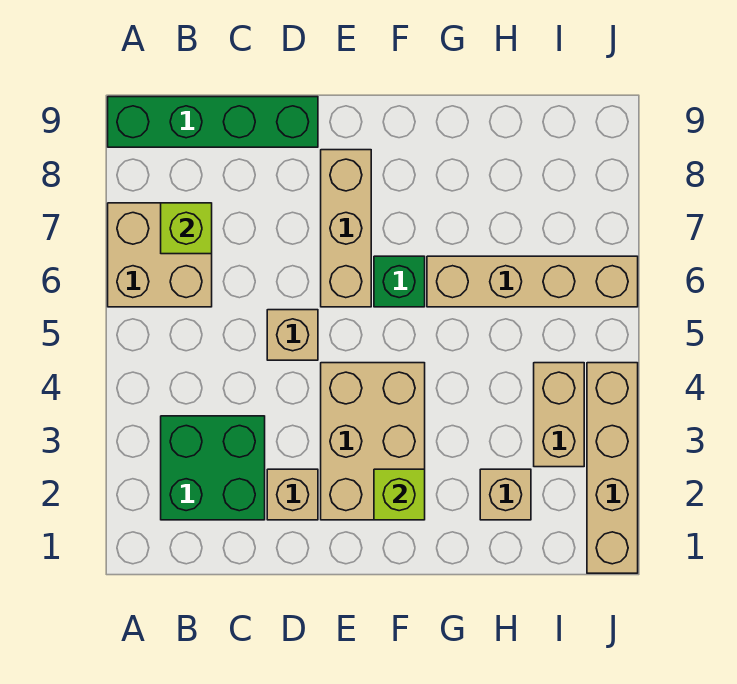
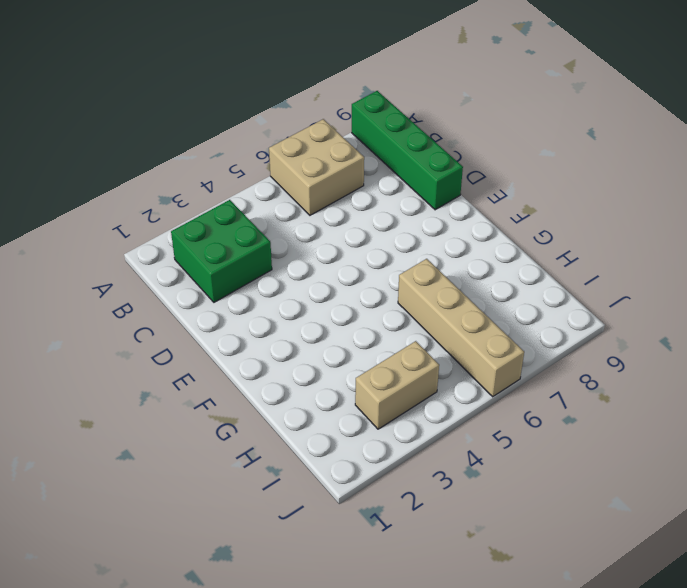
none -> tan 1x1 brick [267,469,318,520]
none -> tan 1x1 brick [267,310,318,360]
none -> tan 2x3 brick [321,363,425,520]

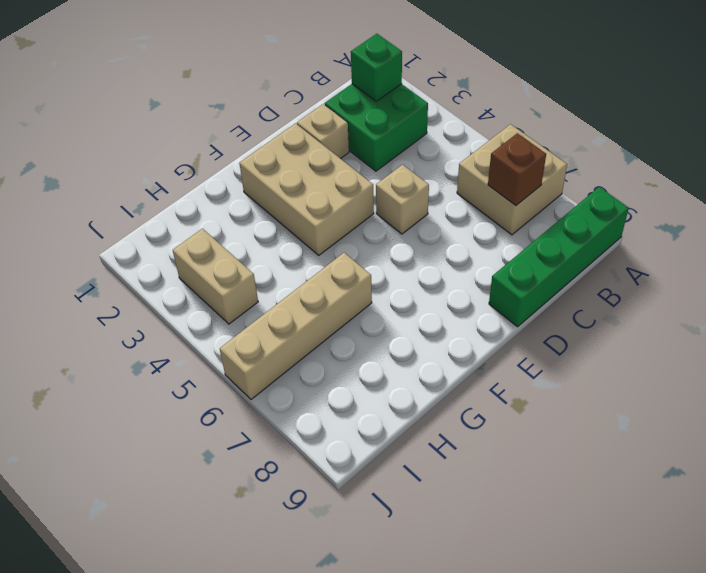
green 1x1 brick [351,34,402,101] -> green 1x1 brick moved to [374,256,425,307]
brown 1x1 brick [488,133,546,205] -> lime 1x1 brick [161,203,212,254]
none -> tan 1x3 brick [321,150,371,307]
none -> tan 1x1 brick [480,469,531,520]
none -> tan 1x4 brick [587,363,638,573]

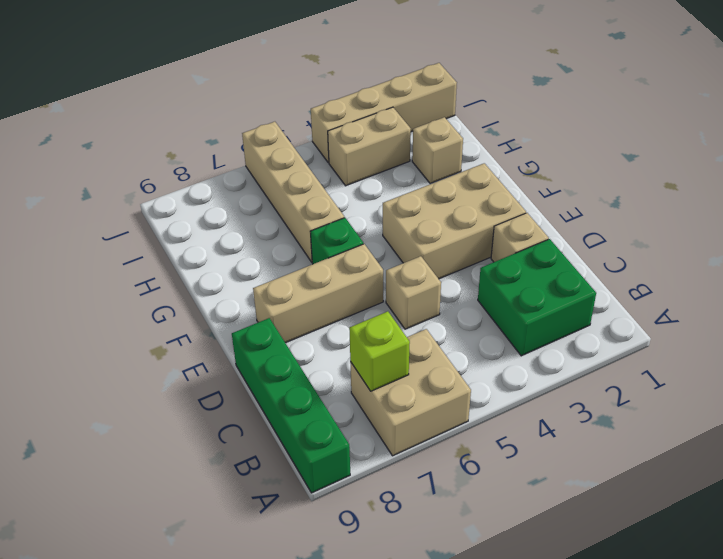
none -> lime 1x1 brick [374,469,425,520]

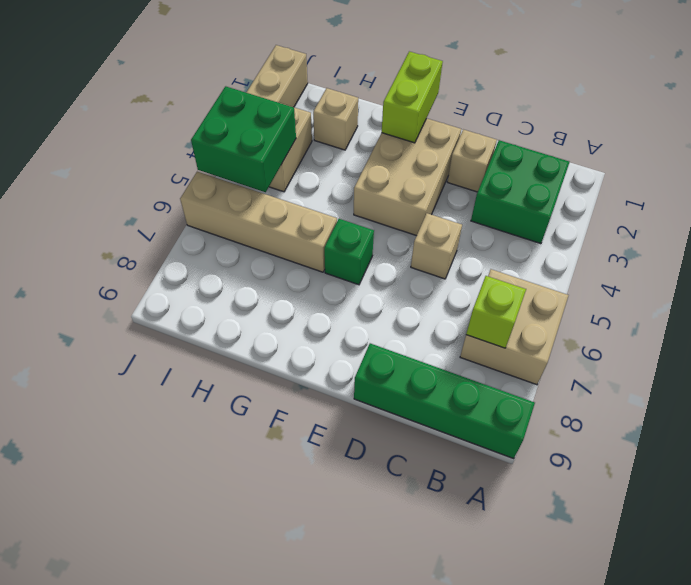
lime 1x2 brick [382,51,443,143] -> lime 1x1 brick [374,469,425,520]
green 2x2 brick [191,86,296,192] -> none
none -> tan 1x3 brick [321,150,371,307]

